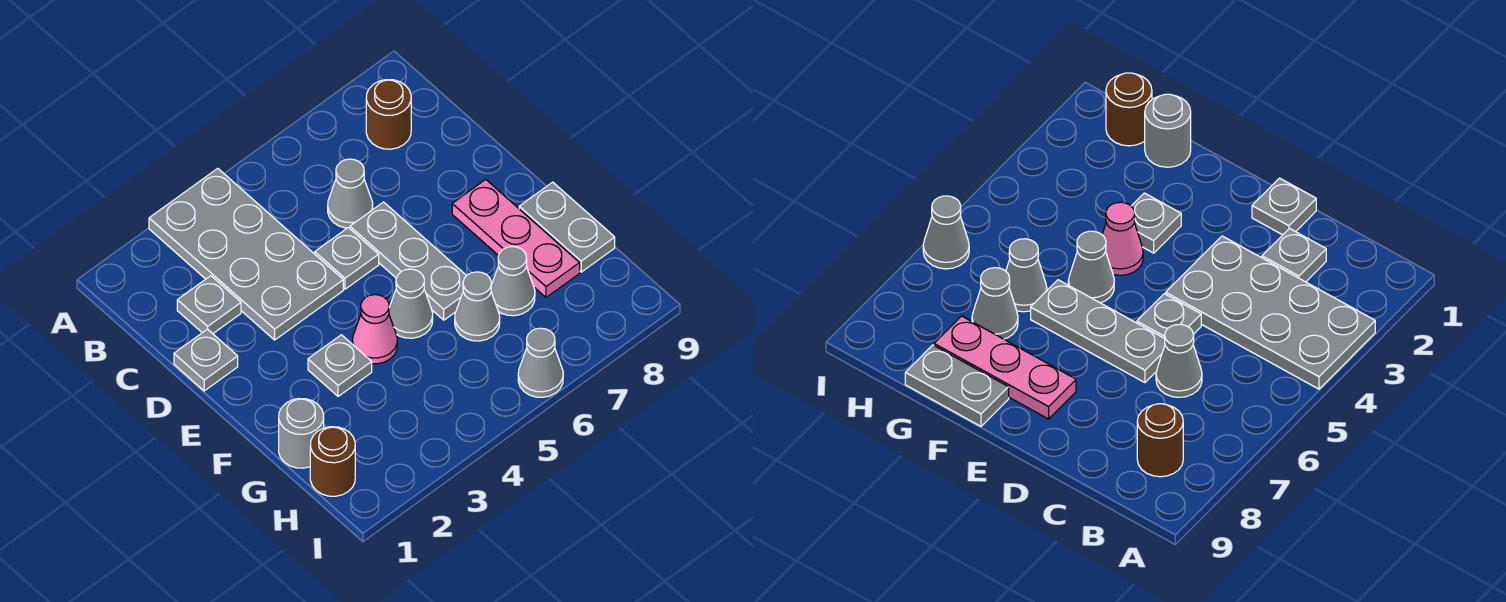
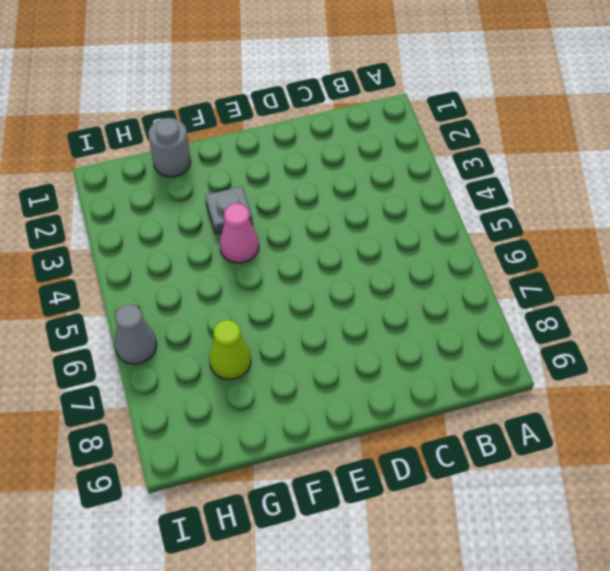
lime 1x1 cone [209,320,251,380] -> grey 1x1 cone [491,247,535,316]
none -> grey 2x4 plate [149,168,343,340]
none -> brown 1x1 round brick [366,80,411,149]
none -> grey 1x1 plate [177,276,241,334]

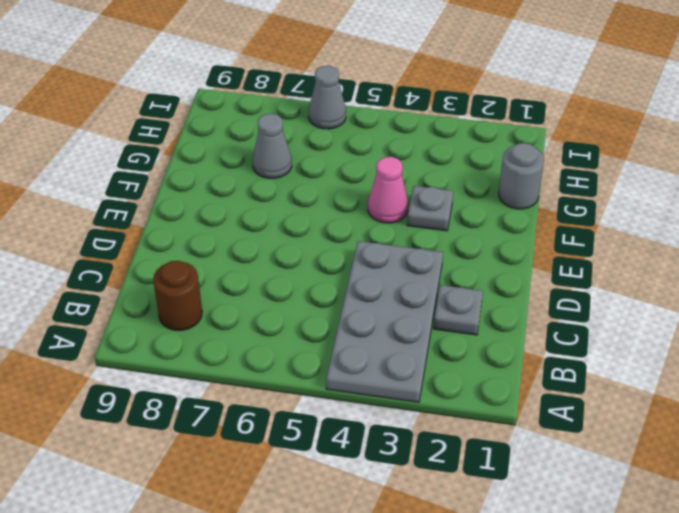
none -> grey 1x1 cone [328,159,373,228]
none -> grey 1x1 plate [174,329,238,391]
none -> grey 1x1 plate [315,228,379,289]

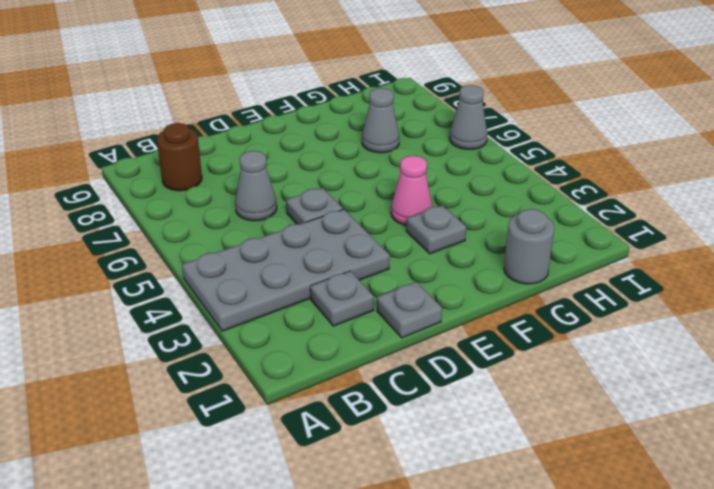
none -> grey 1x3 plate [350,202,466,320]
none -> pink 1x3 plate [452,179,580,297]
none -> grey 1x1 cone [389,269,433,338]

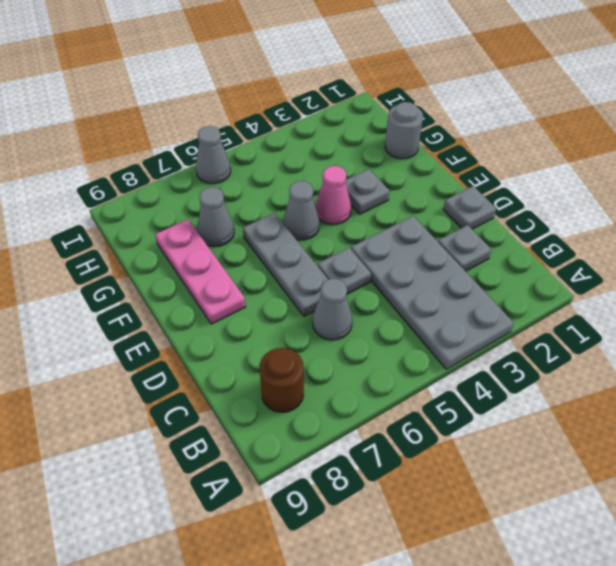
none -> grey 1x2 plate [519,182,615,272]
none -> grey 1x1 cone [455,272,500,341]
none -> brown 1x1 round brick [310,427,355,496]

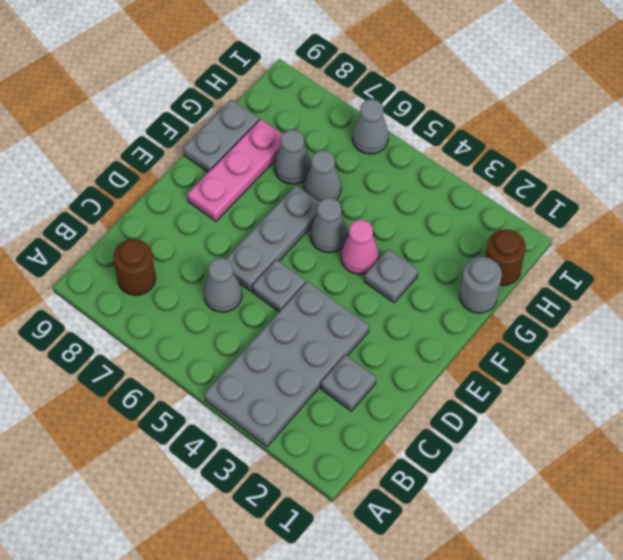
none -> grey 1x1 plate [174,329,238,391]

